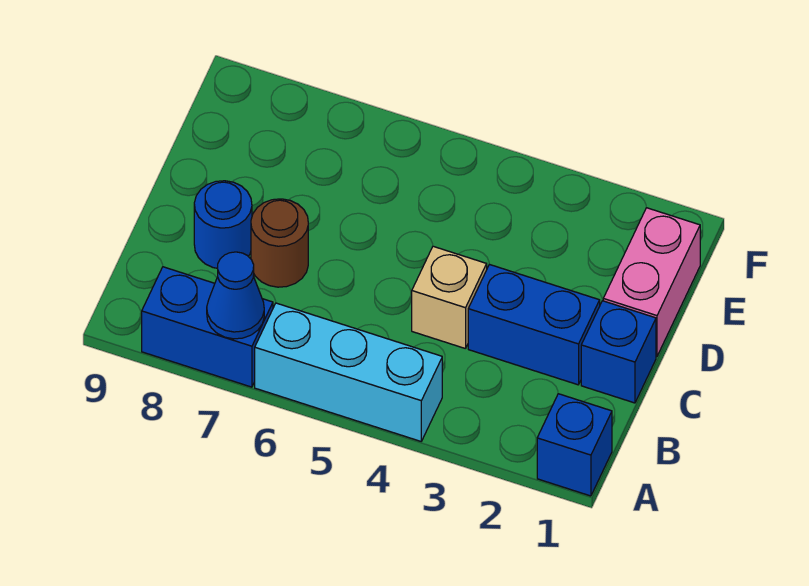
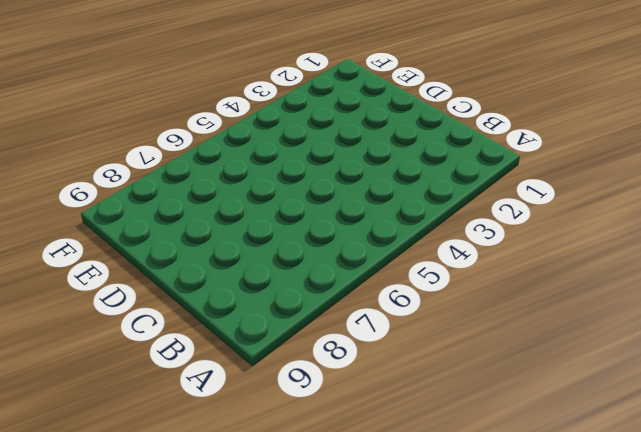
none -> blue 1x1 brick [537,394,612,496]
none -> cyan 1x3 brick [255,303,442,441]

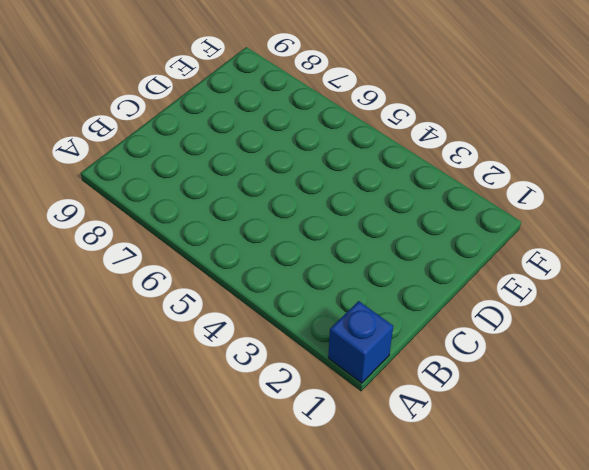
none -> cyan 1x3 brick [255,303,442,441]
none -> blue 1x2 brick [142,267,273,387]

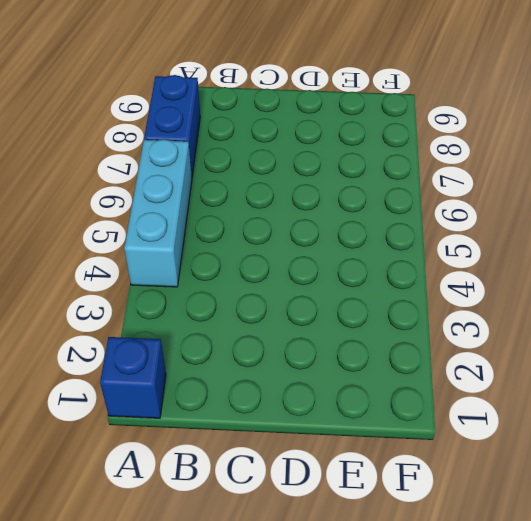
none -> blue 1x1 brick [581,301,656,403]
none -> blue 1x2 brick [468,264,600,385]

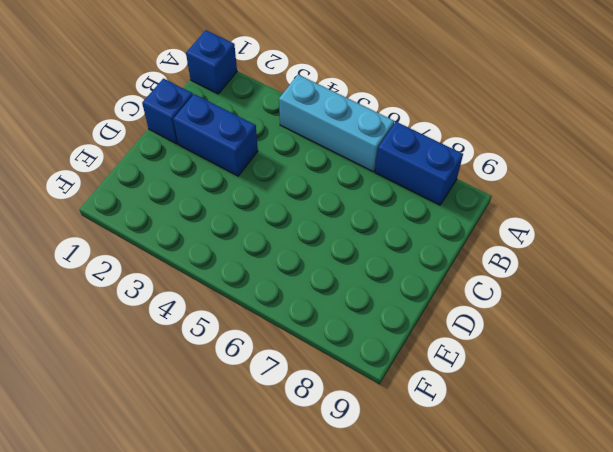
none -> tan 1x1 brick [412,246,487,349]
none -> brown 1x1 round brick [251,199,308,287]

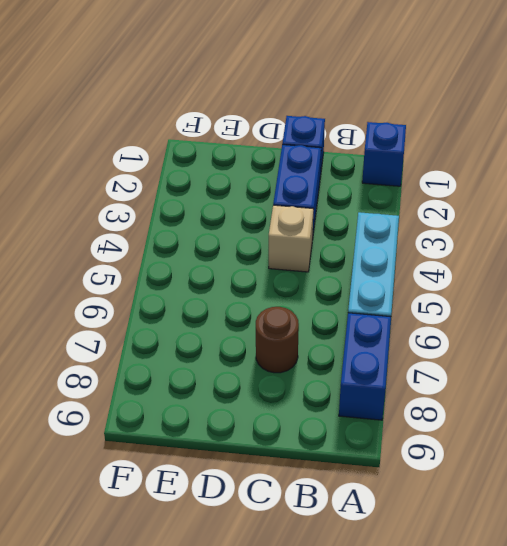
none -> blue 1x1 round brick [194,181,252,268]
none -> pink 1x2 brick [603,208,700,356]

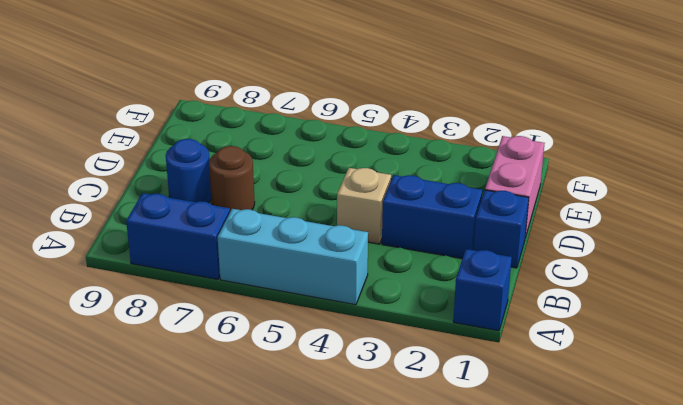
none -> blue 1x1 cone [207,252,264,339]

